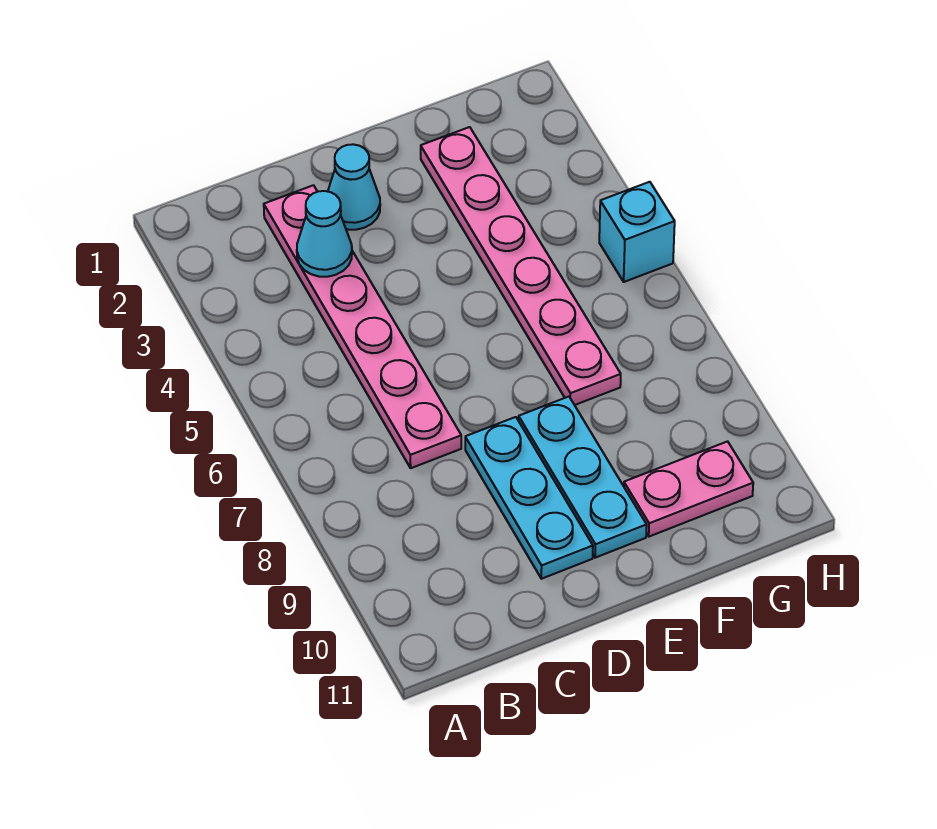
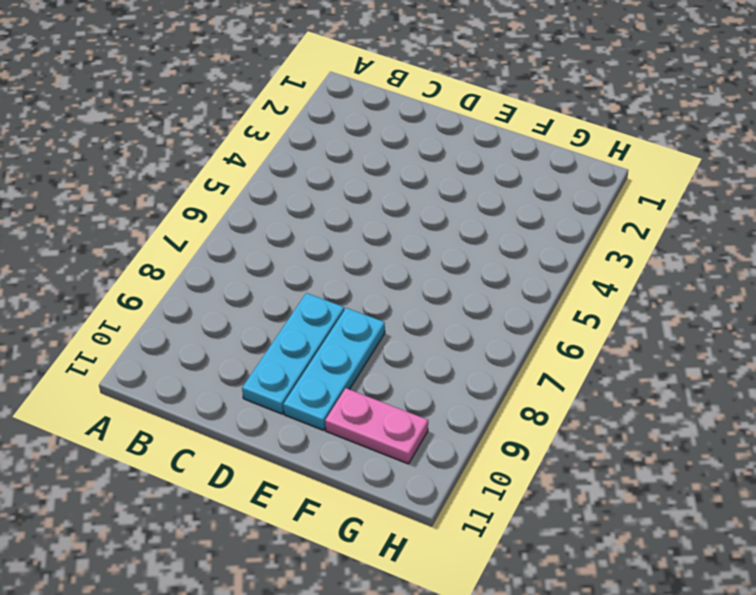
none -> pink 1x6 plate [264,185,461,468]
none -> cyan 1x1 cone [328,144,380,230]

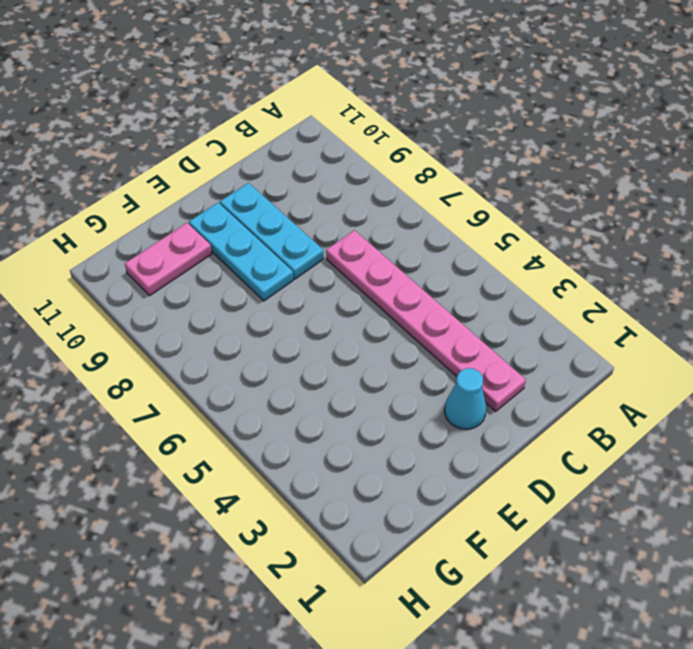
none -> pink 1x6 plate [421,127,621,405]
none -> cyan 1x1 brick [599,182,675,282]

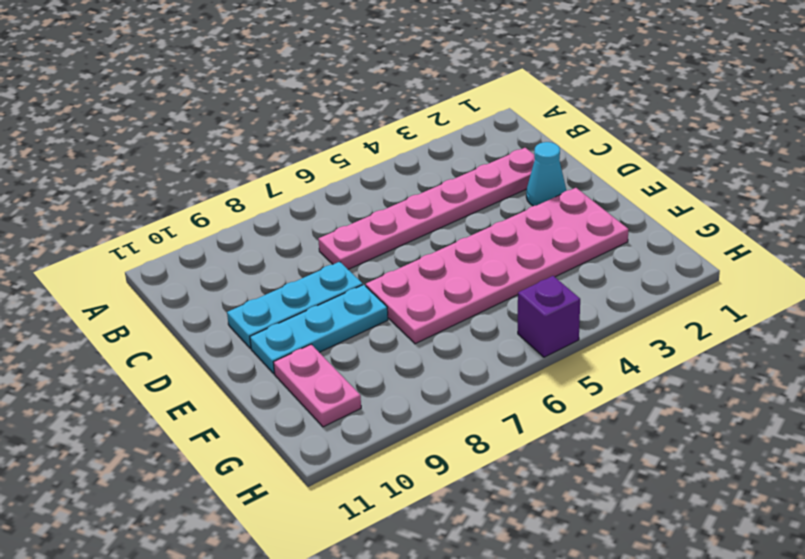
pink 2x6 plate [366,188,629,344] -> pink 1x6 plate [421,127,621,405]
purple 1x1 brick [518,276,580,357] -> cyan 1x1 brick [599,182,675,282]
none -> cyan 1x1 cone [297,191,352,277]

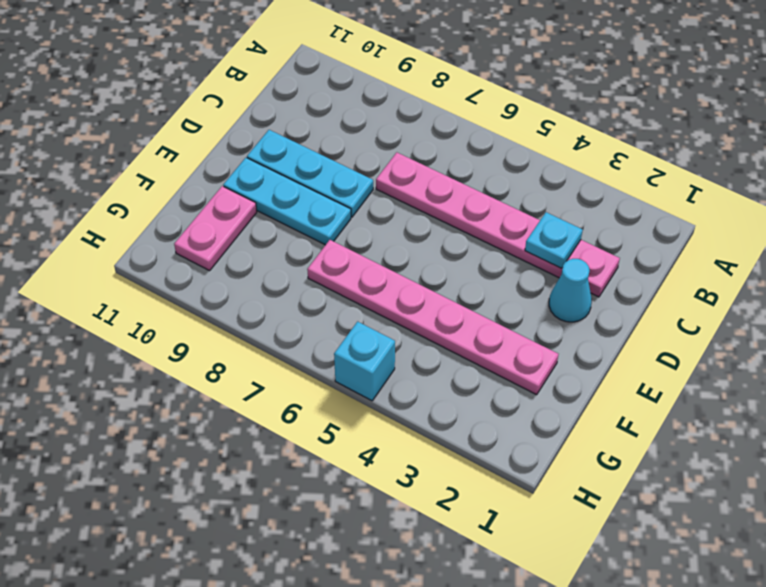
cyan 1x1 plate [525,212,583,268] -> cyan 1x1 cone [297,191,352,277]

